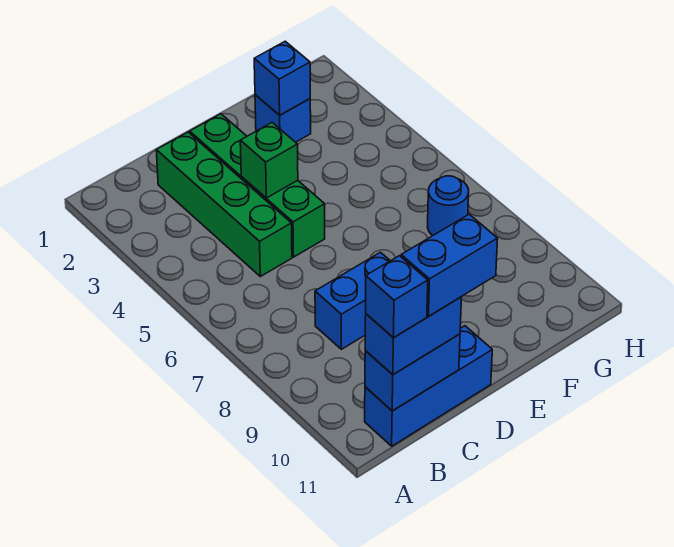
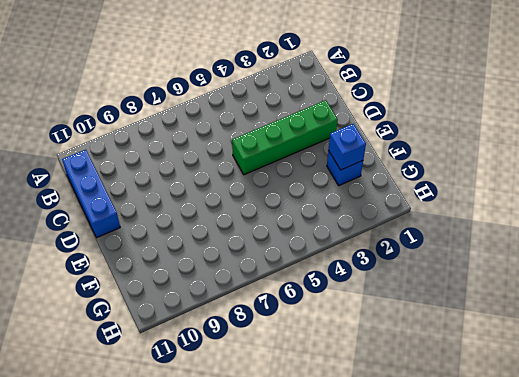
none -> green 1x4 brick [156,132,292,276]
none -> blue 1x2 brick [315,252,390,349]
none -> blue 1x1 round brick [428,176,469,236]

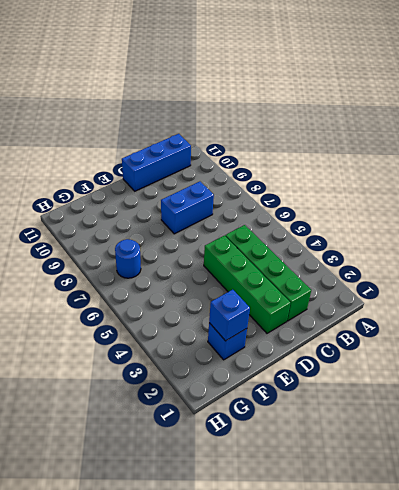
none -> blue 1x2 brick [365,334,460,411]
none -> green 1x1 brick [240,123,298,198]
none -> blue 1x2 brick [365,297,461,375]

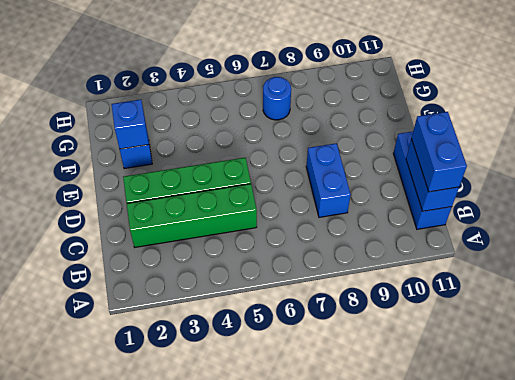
none -> green 1x1 brick [240,123,298,198]
none -> blue 1x1 brick [366,256,428,338]
none -> blue 1x2 brick [401,214,498,316]

